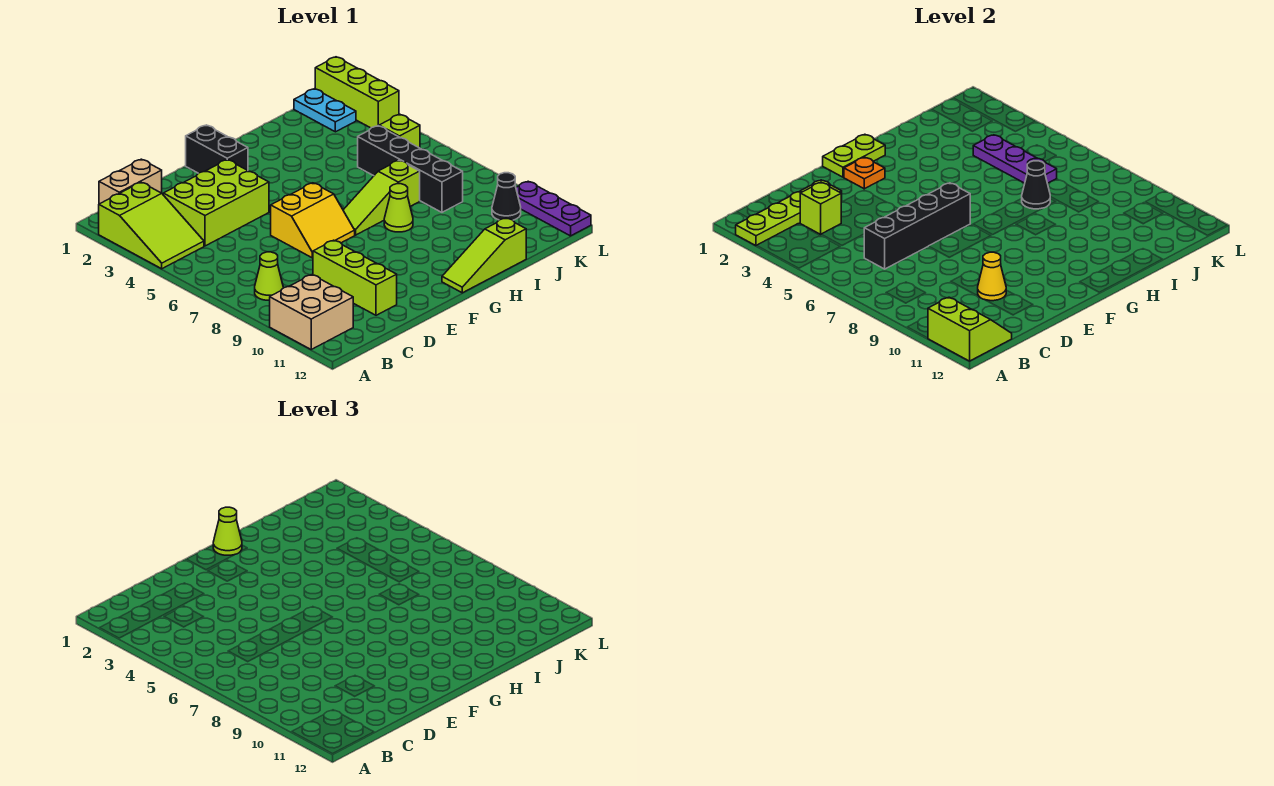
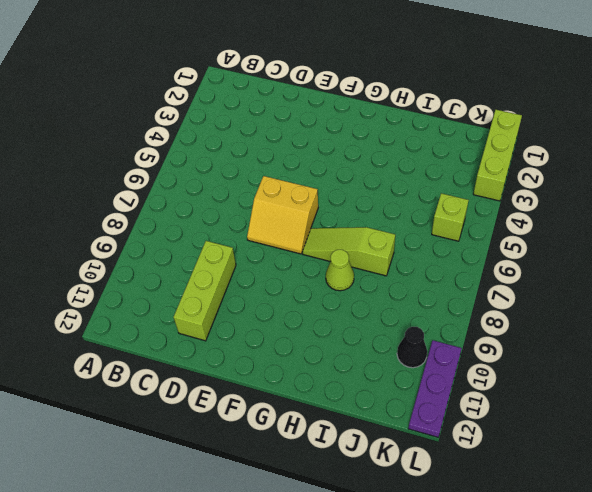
none -> lime 2x3 slope [99,182,204,269]
none -> tan 2x2 brick [270,275,353,349]
none -> tan 1x2 brick [99,159,162,204]

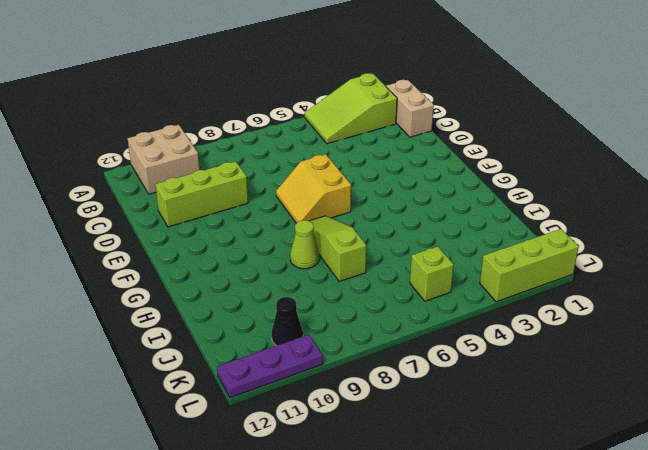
none -> lime 1x1 cone [255,252,283,300]
none -> lime 2x3 brick [163,160,269,246]
none -> black 1x2 brick [186,125,248,173]

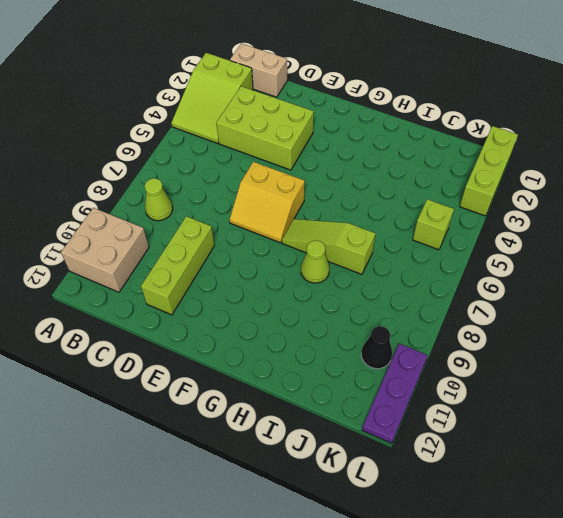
none -> black 1x2 brick [186,125,248,173]
none -> lime 1x3 slope [442,218,526,293]
none -> black 1x4 brick [358,126,463,212]

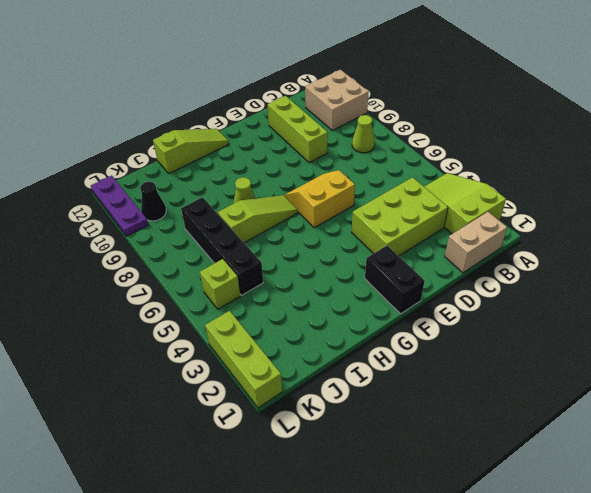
none -> cyan 1x2 plate [294,89,356,132]
none -> lime 1x4 plate [736,180,842,246]
none -> lime 2x2 slope [928,297,1012,361]

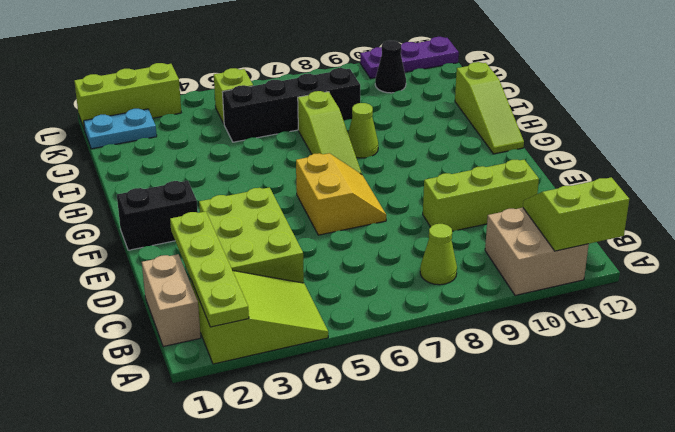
none -> lime 1x1 brick [800,183,841,234]
none -> black 1x4 brick [864,183,970,269]
none -> yellow 1x1 cone [978,252,1006,301]

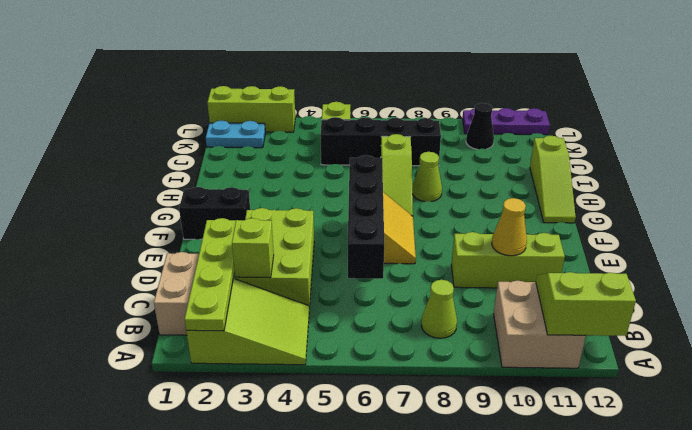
none -> lime 1x2 plate [823,134,885,177]
none -> orange 1x1 plate [844,157,885,189]
none -> black 1x1 cone [1022,161,1050,209]

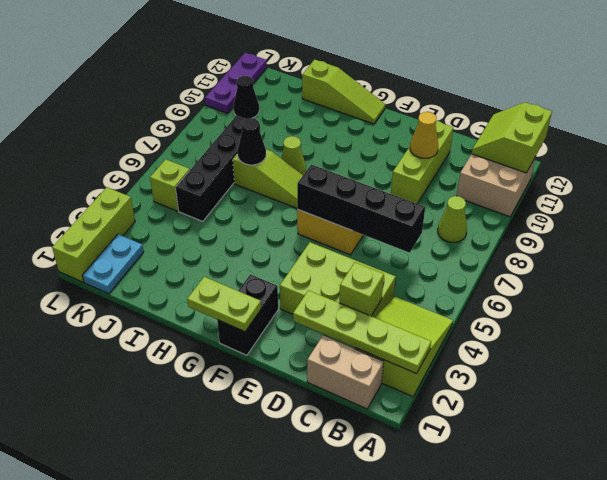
none -> orange 1x1 plate [844,157,885,189]
none -> purple 1x3 plate [973,135,1057,183]
none -> lime 1x1 cone [213,507,242,555]

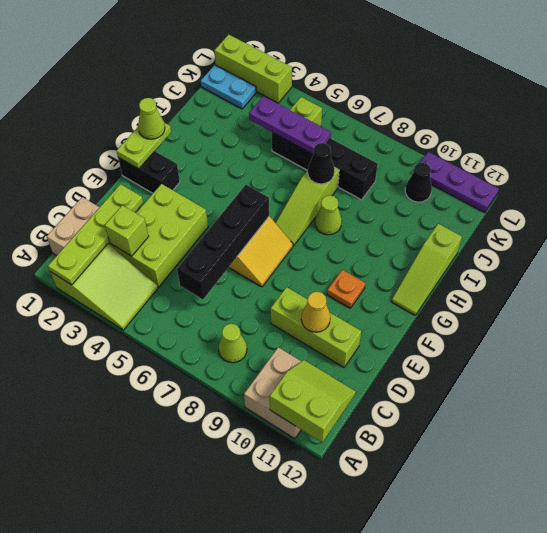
orange 1x1 plate [327,270,365,308] -> orange 1x1 plate moved to [844,157,885,189]

